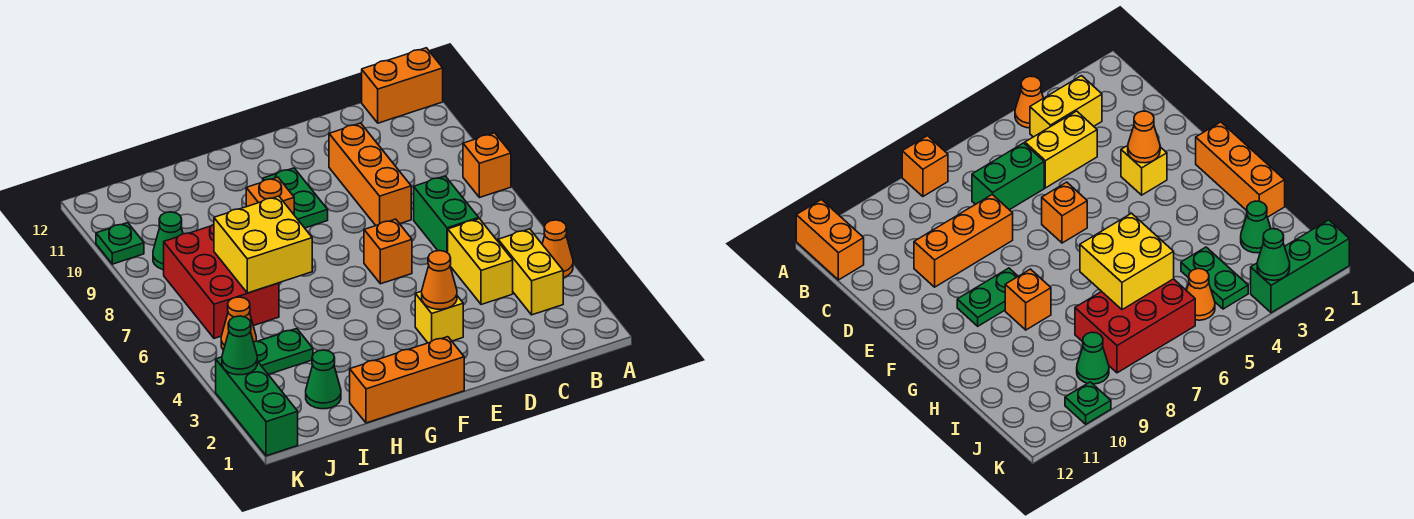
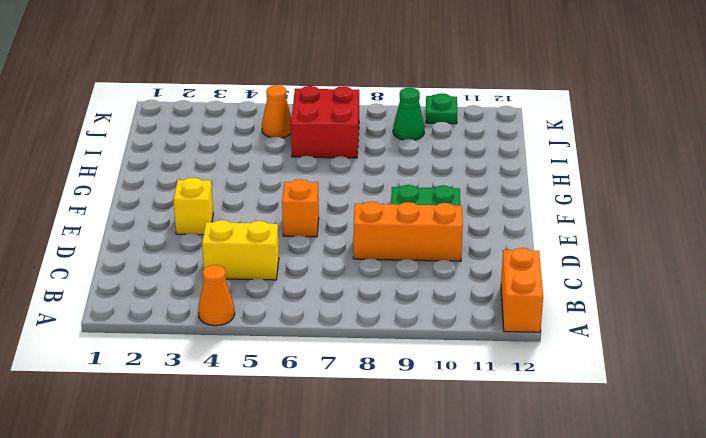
red 2x2 brick [291,86,359,158] -> red 2x3 brick [164,224,279,338]
none -> orange 1x1 brick [463,133,511,198]
none -> yellow 1x2 brick [498,229,563,315]
none -> green 1x2 brick [414,176,479,253]

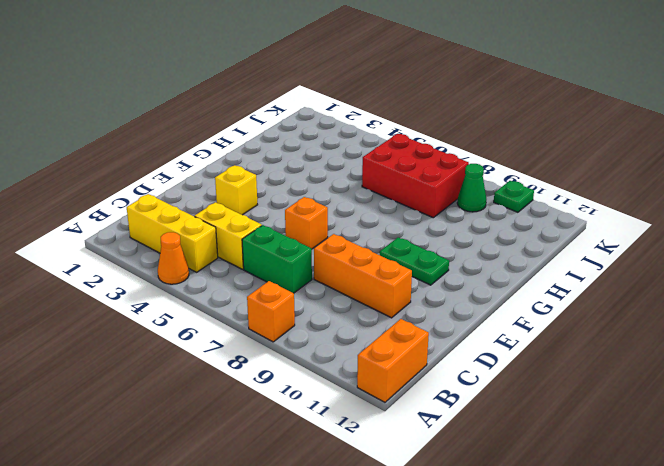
yellow 1x3 brick [127,194,218,272] -> yellow 1x2 brick [498,229,563,315]
none -> orange 1x3 brick [350,337,464,423]
none -> orange 1x1 brick [246,177,294,214]
none -> green 1x1 cone [306,350,341,409]

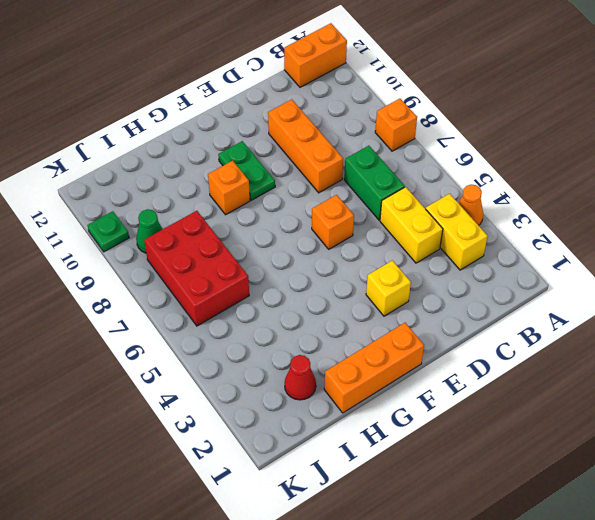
red 1x1 cone [285,355,316,400] -> green 1x1 cone [306,350,341,409]
none -> green 1x2 plate [254,329,313,374]
none -> orange 1x1 cone [221,297,256,350]
none -> green 1x3 brick [216,357,298,456]

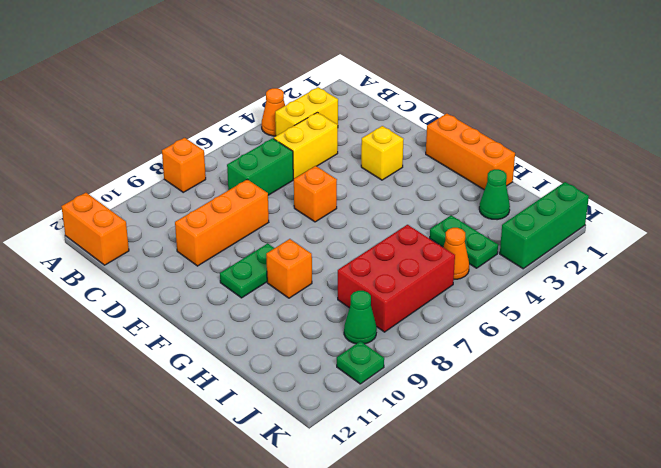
none -> orange 1x1 cone [422,251,457,309]
none -> yellow 2x2 brick [214,196,312,293]
none -> green 1x1 cone [222,316,257,375]

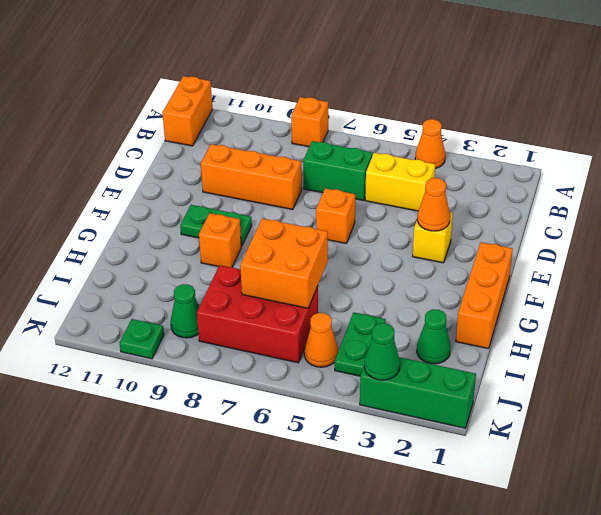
orange 2x2 brick [240,218,328,308] -> yellow 2x2 brick [214,196,312,293]
none -> yellow 1x2 brick [498,229,563,315]

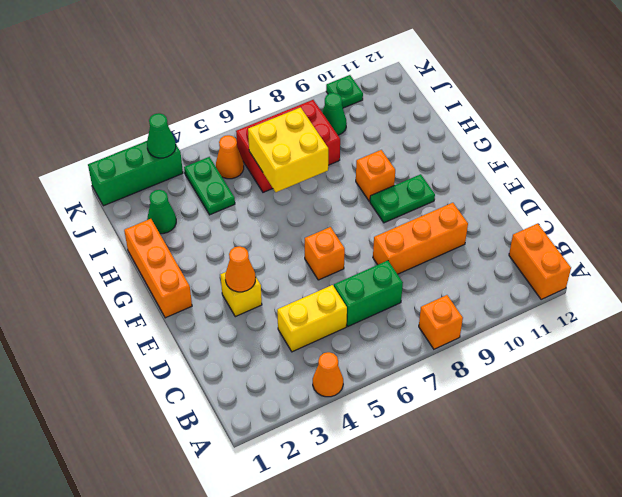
none -> yellow 1x2 brick [498,229,563,315]

